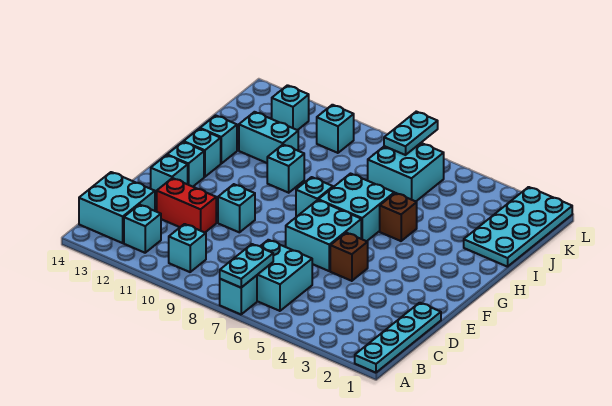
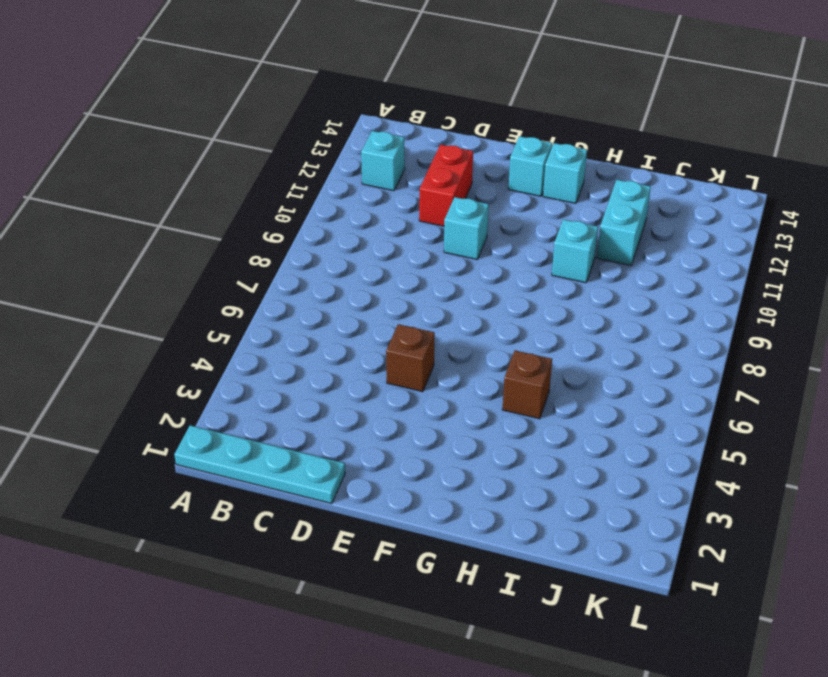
none -> cyan 1x1 brick [220,275,257,314]
none -> cyan 2x2 brick [257,240,312,311]
none -> cyan 1x1 brick [169,224,206,272]

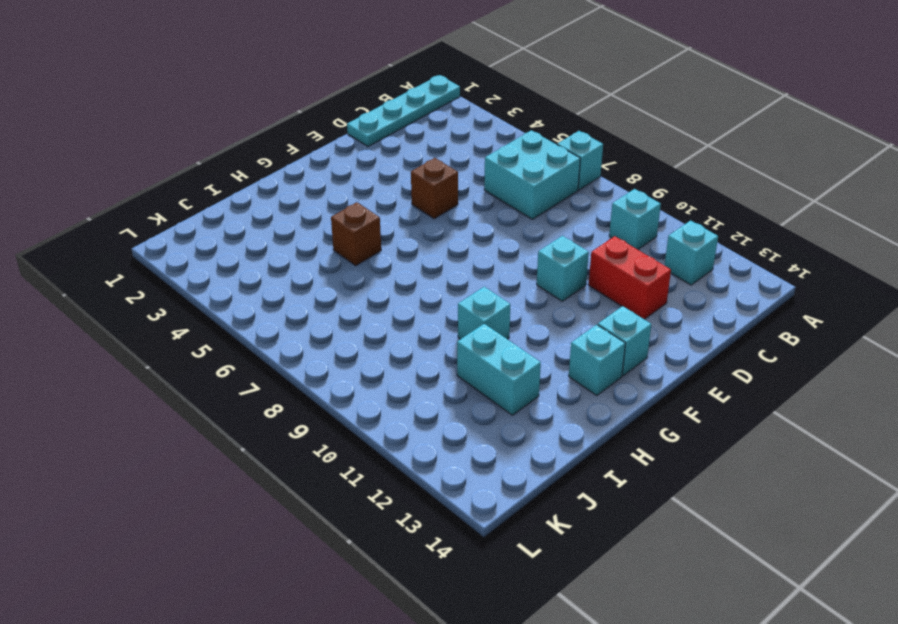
none -> cyan 2x2 brick [79,172,155,243]
none -> cyan 2x2 brick [286,200,361,271]
none -> cyan 1x1 brick [151,155,188,197]

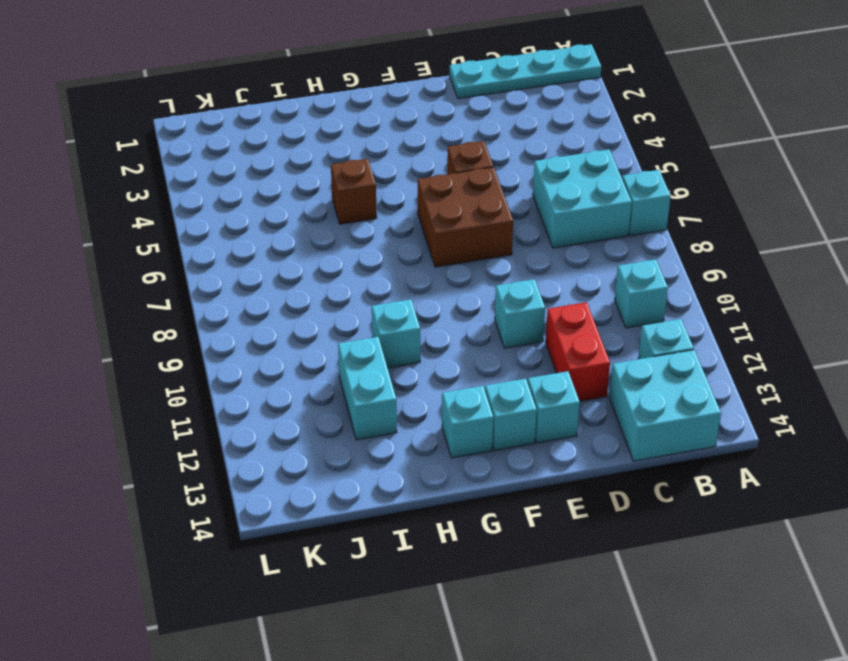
brown 2x2 brick [418,167,513,267] -> cyan 2x2 brick [286,200,361,271]
none -> cyan 2x2 brick [318,174,394,241]
none -> cyan 1x1 brick [296,177,333,217]
none -> cyan 1x1 brick [200,115,237,163]

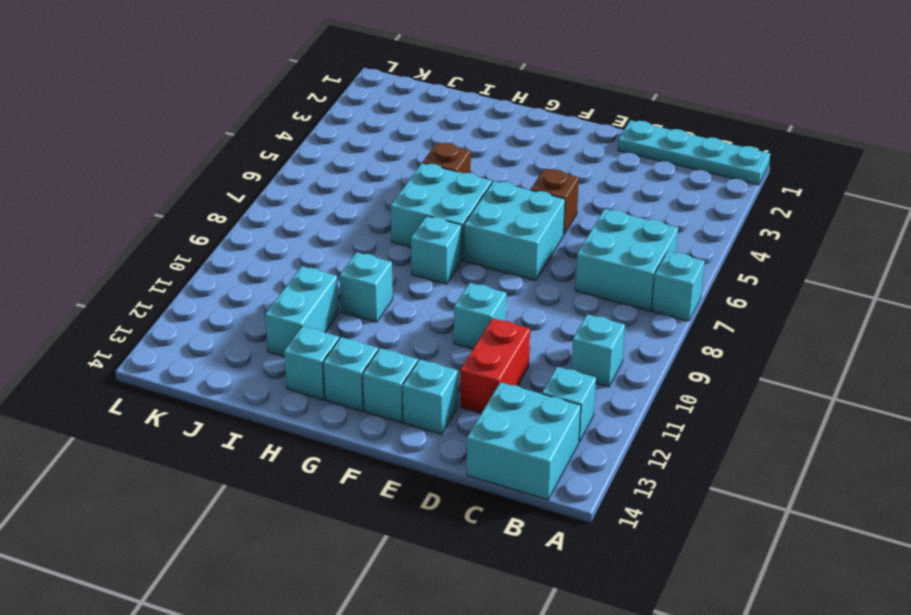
none -> cyan 2x4 plate [464,187,572,267]
none -> cyan 2x2 brick [368,143,444,201]
none -> cyan 1x1 brick [317,105,354,153]

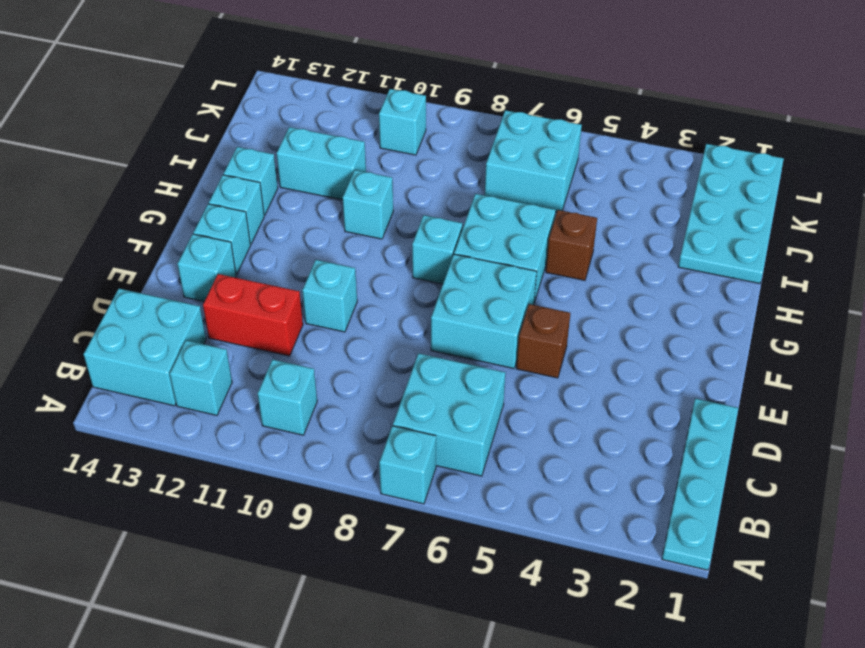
none -> cyan 1x1 brick [272,85,309,130]
none -> cyan 1x2 plate [220,244,273,288]
none -> cyan 1x2 plate [384,112,438,155]

